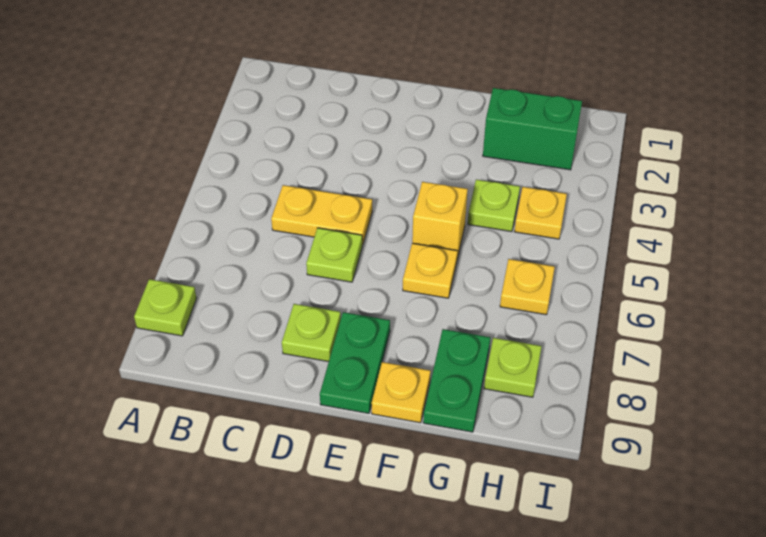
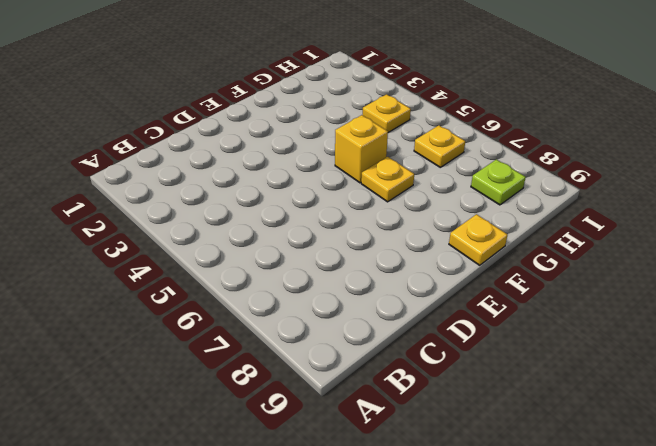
none -> lime 1x1 plate [134,279,197,336]
none -> yellow 1x2 plate [271,185,372,245]
none -> lime 1x1 plate [306,228,362,282]

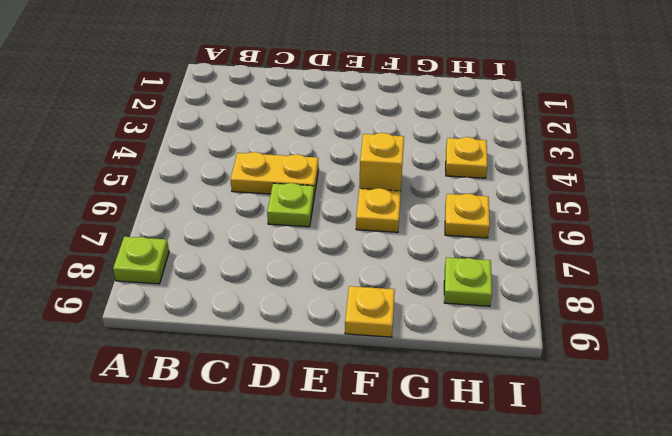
none -> lime 1x1 plate [282,304,341,362]
none -> green 1x2 plate [320,312,390,413]
none -> green 1x2 brick [483,88,582,170]

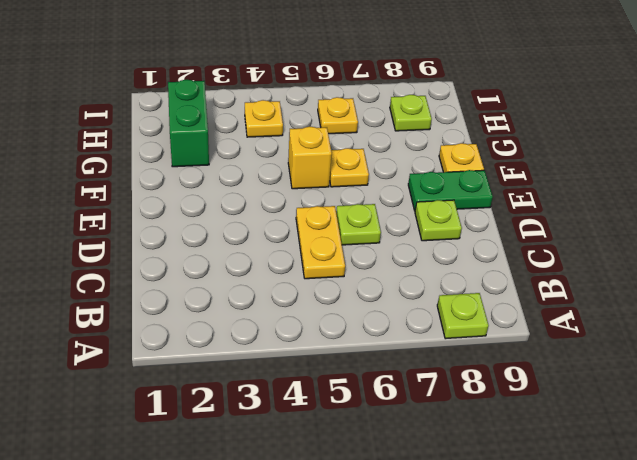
none -> lime 1x1 plate [468,180,520,232]
none -> green 1x2 plate [423,329,491,432]

